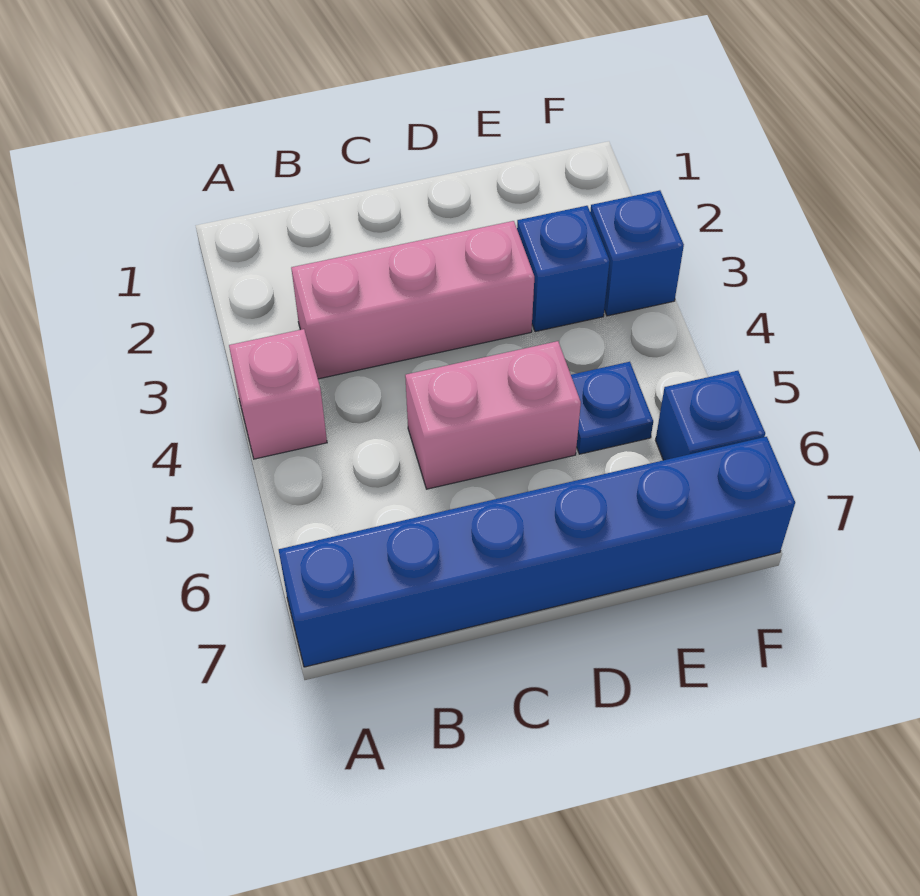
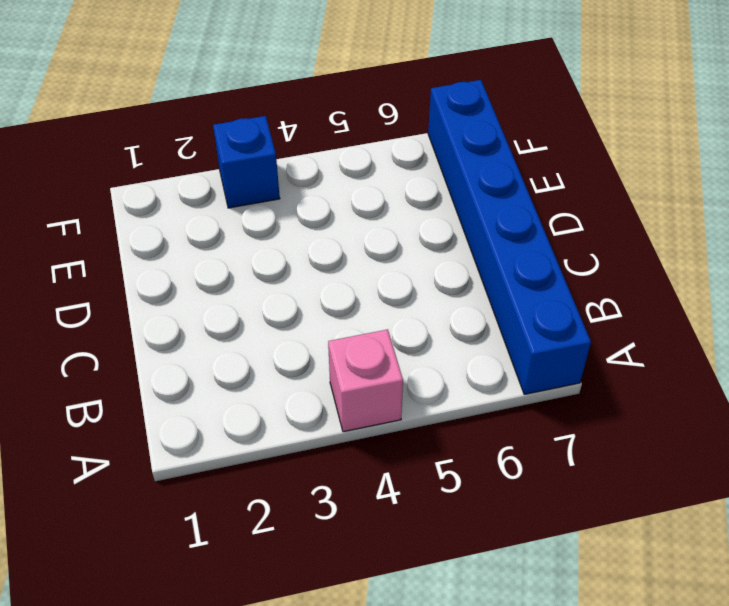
none -> pink 1x3 brick [291,221,534,379]
none -> pink 1x2 brick [405,341,581,489]

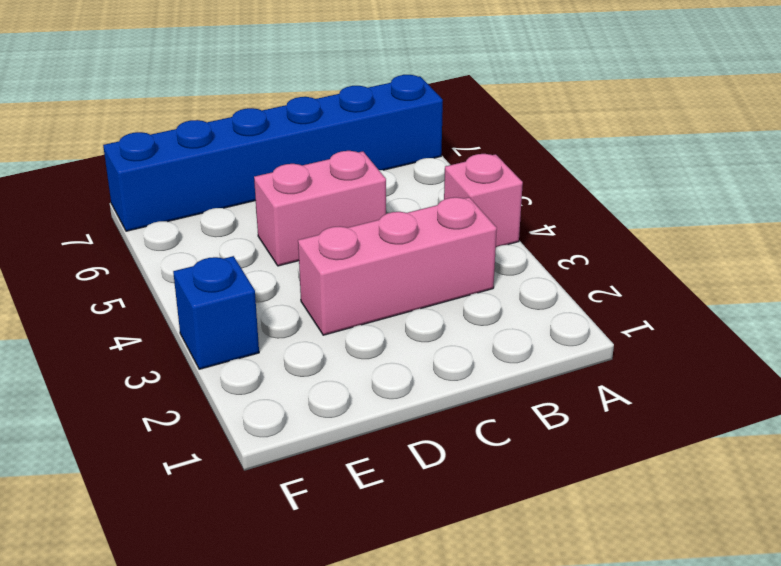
none -> blue 1x1 brick [517,206,610,332]
none -> blue 1x1 plate [571,362,653,454]

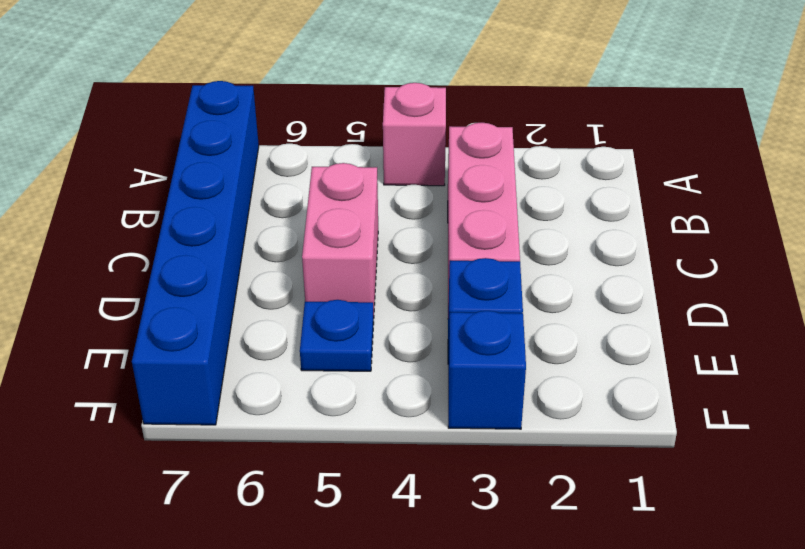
none -> blue 1x1 brick [656,371,765,460]

